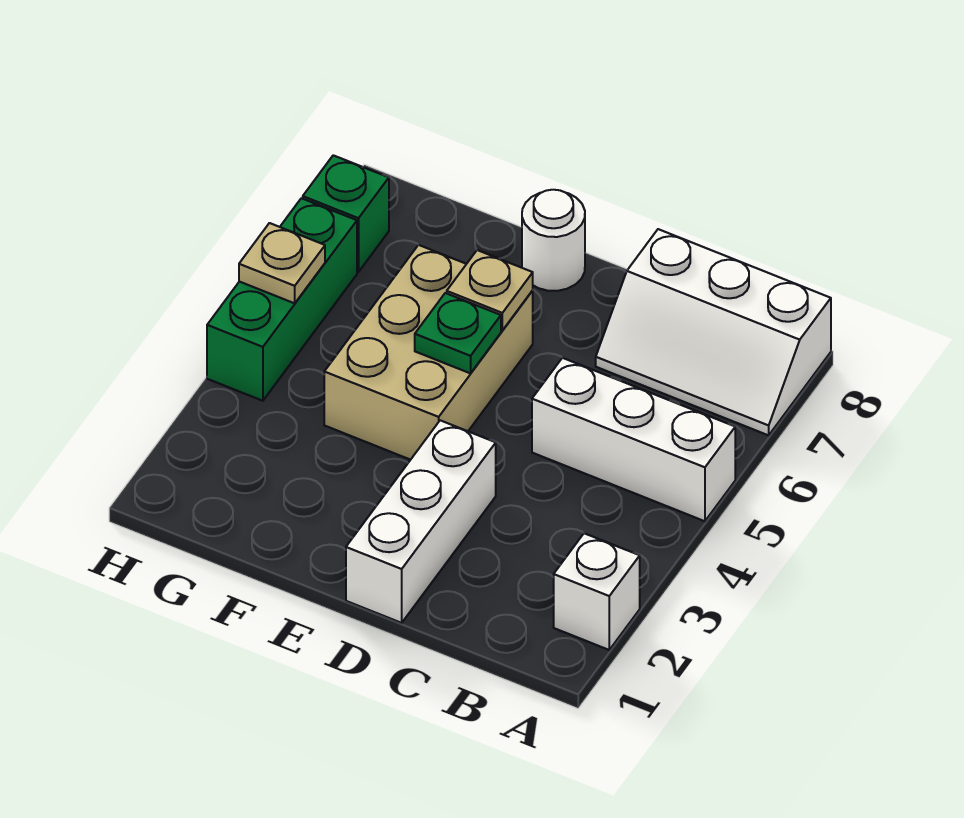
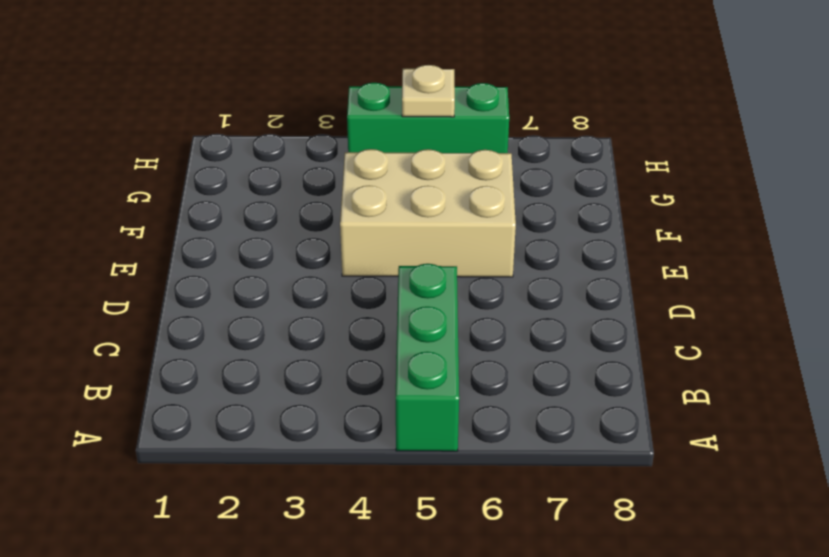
green 1x3 brick [396,264,459,451] -> white 1x3 brick [532,358,735,521]
none -> white 1x1 brick [554,533,640,650]
none -> white 2x3 slope [596,229,831,435]

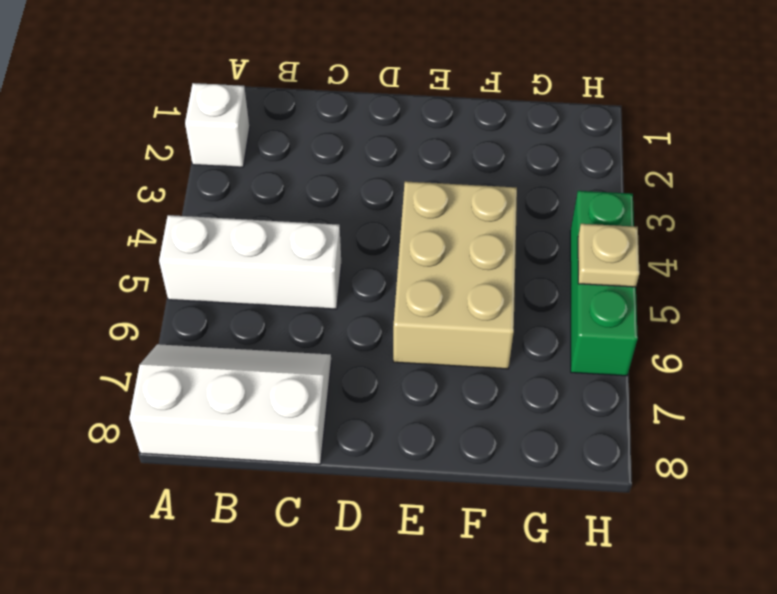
none -> white 1x3 brick [346,420,496,623]
none -> white 1x1 round brick [522,190,585,291]

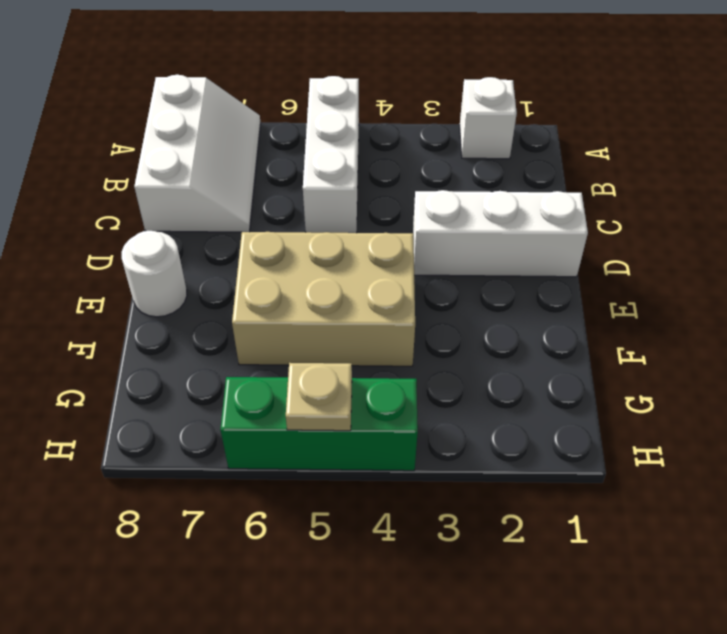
none -> green 1x1 brick [303,155,389,272]
none -> green 1x1 plate [415,293,501,373]

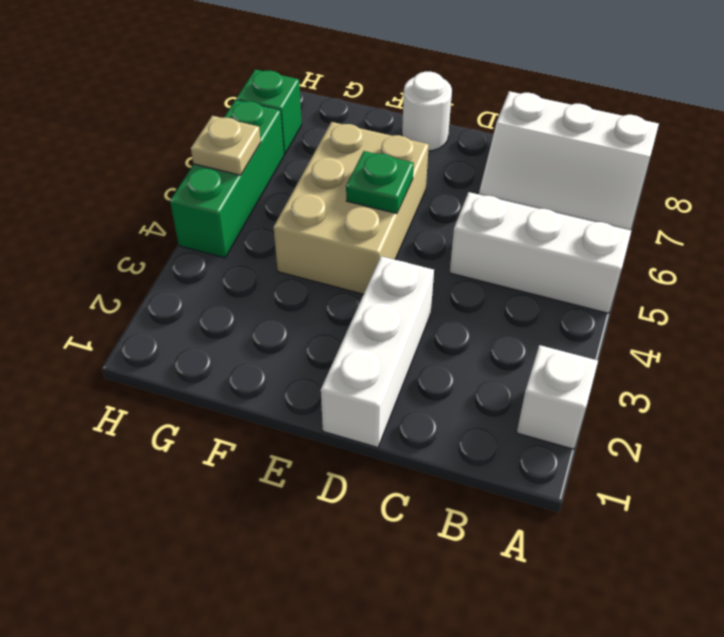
none -> tan 1x1 plate [447,250,533,330]

